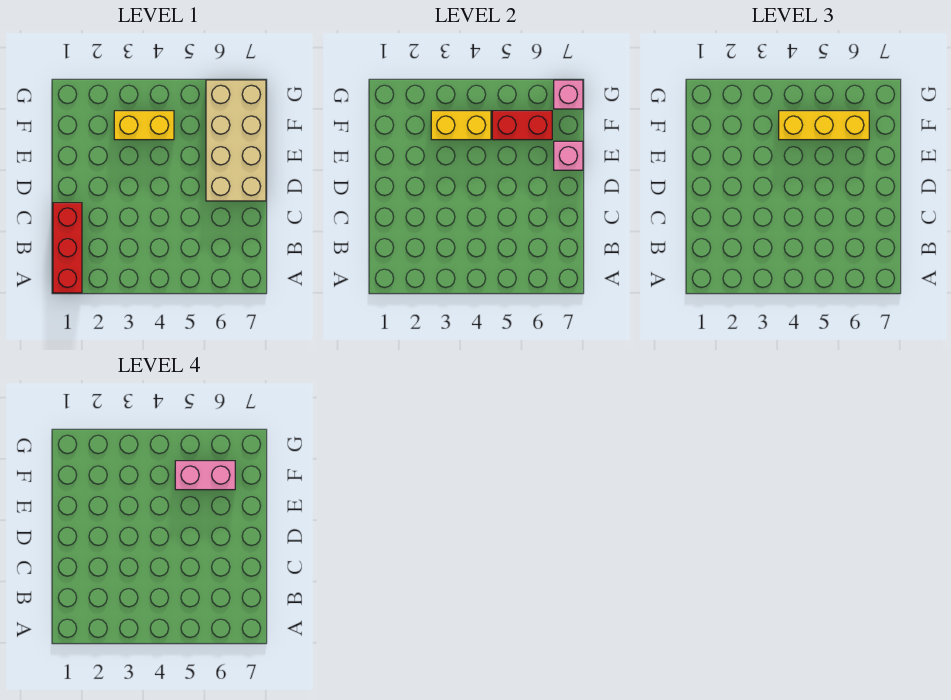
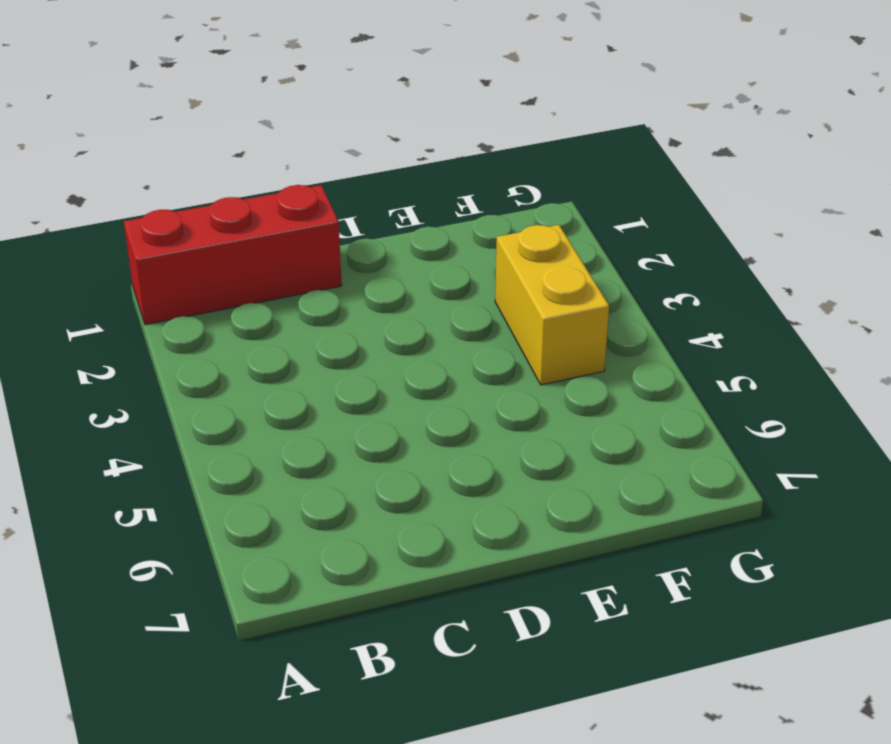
none -> tan 2x4 brick [206,80,266,201]
none -> pink 1x1 brick [554,141,583,170]

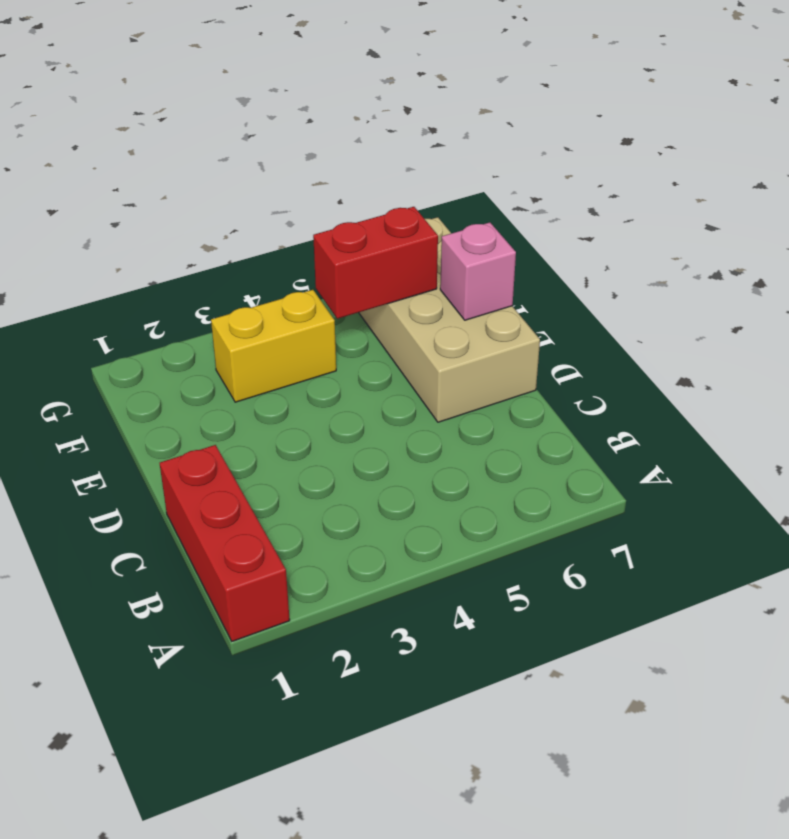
none -> yellow 1x2 brick [431,111,491,140]
none -> pink 1x1 brick [554,80,583,109]

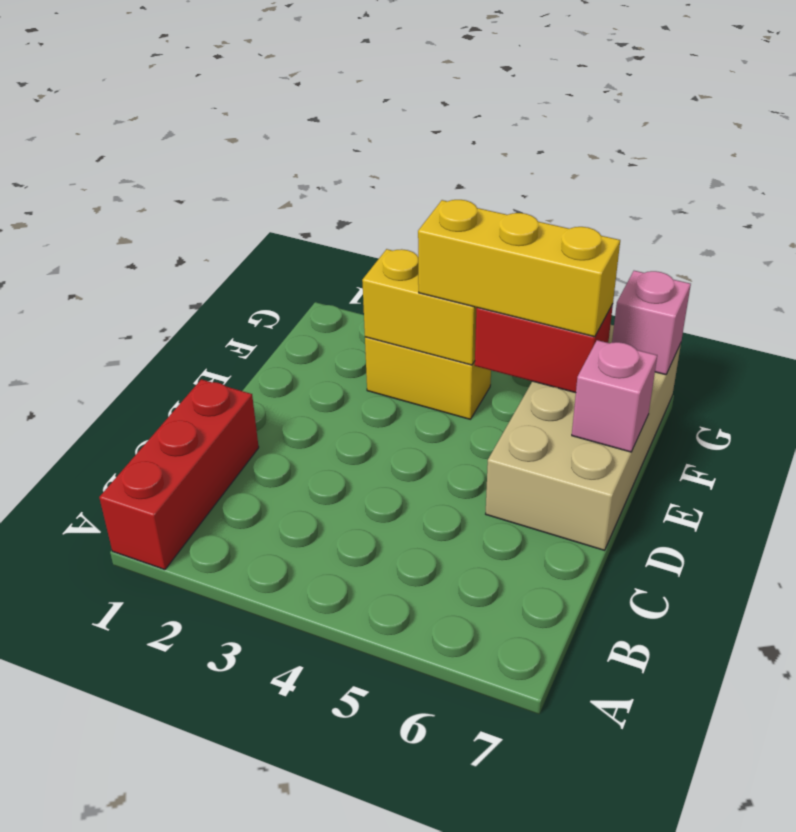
none -> pink 1x2 brick [175,461,235,490]

